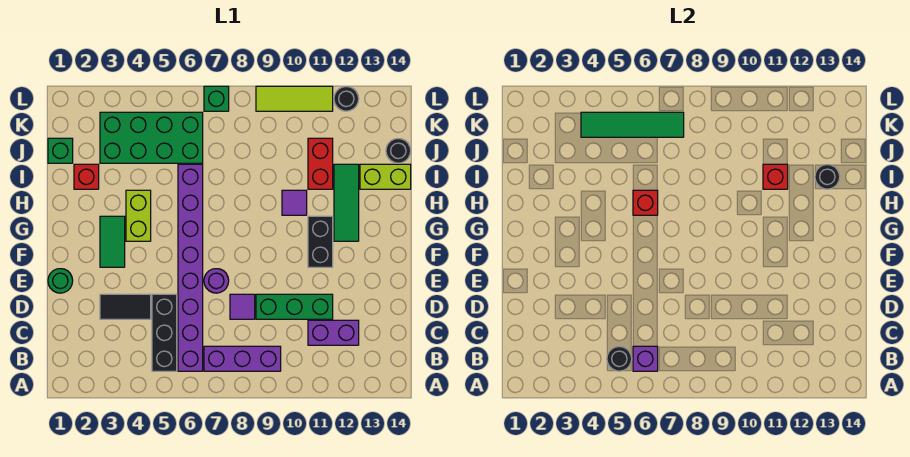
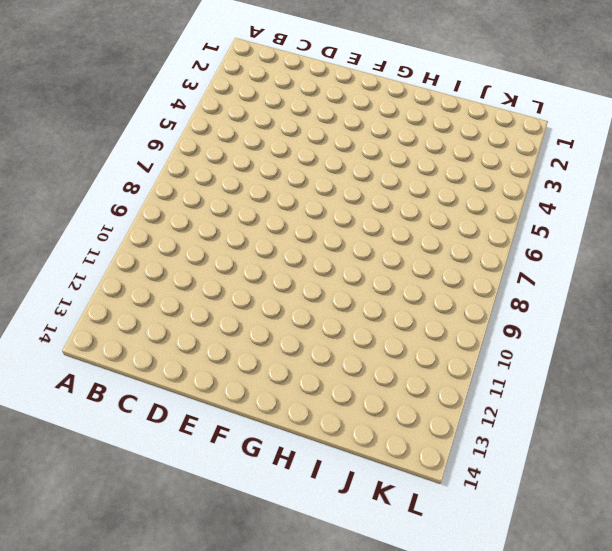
none -> black 1x3 brick [152,294,177,371]
none -> purple 1x8 brick [178,164,203,371]
none -> purple 1x3 brick [204,346,281,371]

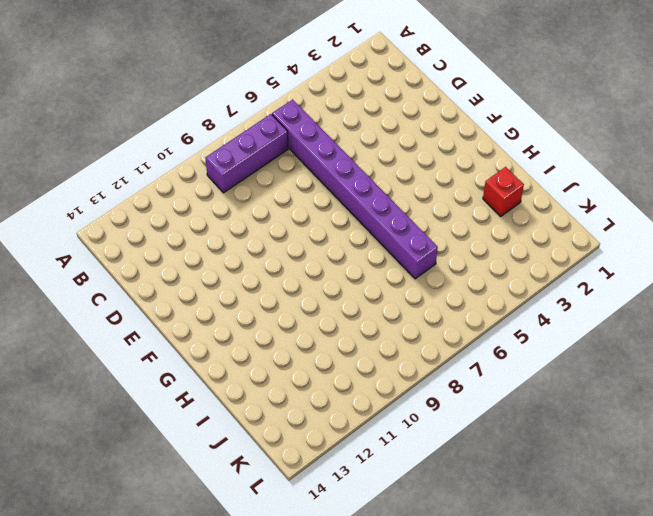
none -> black 1x3 brick [152,294,177,371]
none -> purple 1x2 brick [308,320,359,345]
none -> black 1x2 tile [100,294,151,319]

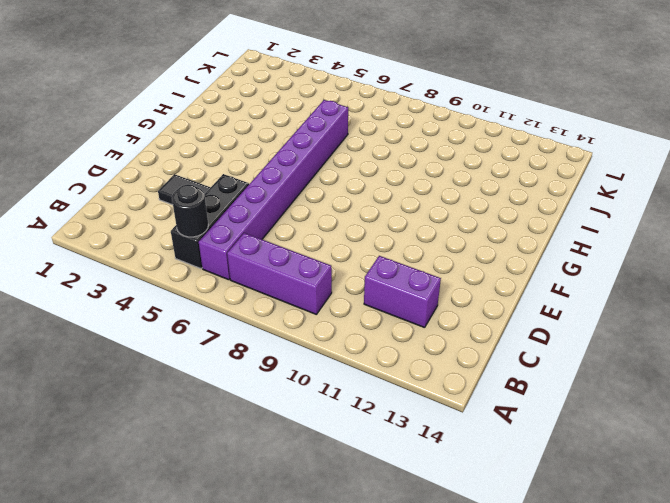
none -> purple 1x1 tile [230,294,255,319]
none -> green 1x3 brick [256,294,333,319]
none -> green 1x1 round brick [48,269,73,293]

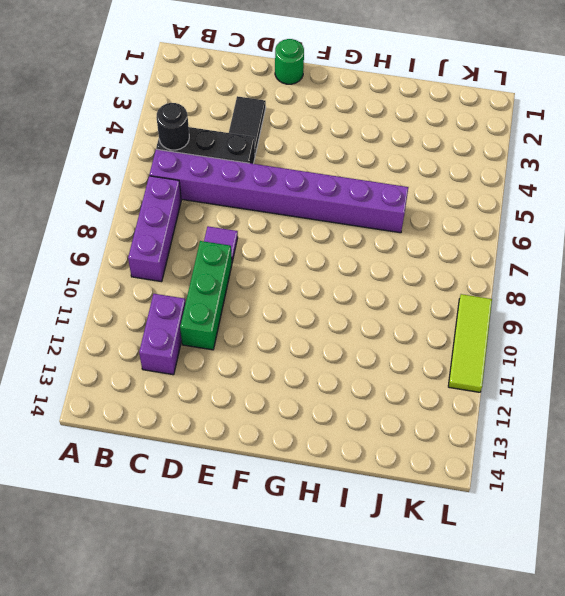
none -> purple 1x1 round brick [204,269,229,293]
none -> green 1x2 tile [100,216,125,267]
none -> black 1x2 brick [308,216,333,267]

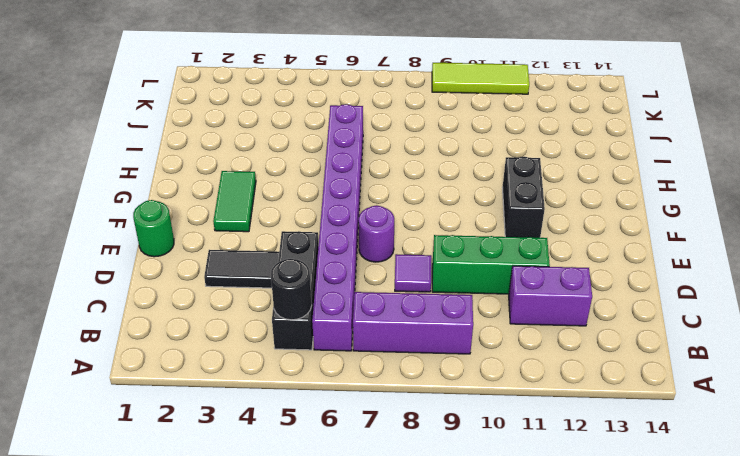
none -> lime 1x2 brick [126,190,151,241]
none -> green 1x3 tile [334,164,359,241]
none -> purple 1x1 tile [282,190,307,215]

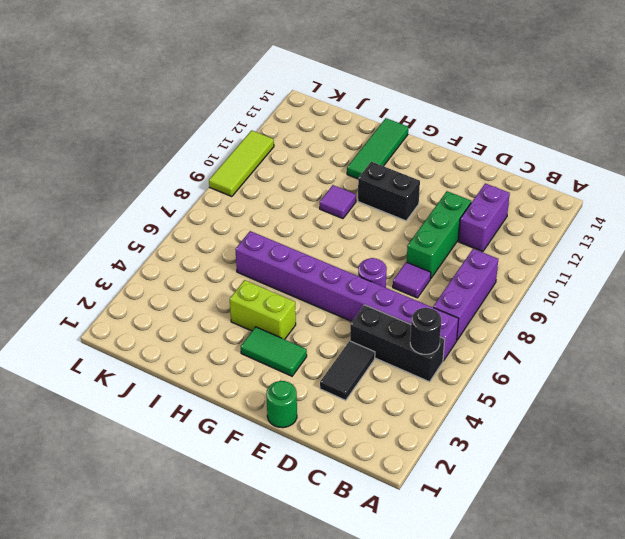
green 1x3 tile [347,118,408,179] -> green 1x3 tile turned to [334,164,359,241]
none -> red 1x1 brick [74,164,99,189]
none -> red 1x2 brick [308,138,333,189]
none -> lime 1x2 brick [360,164,411,189]

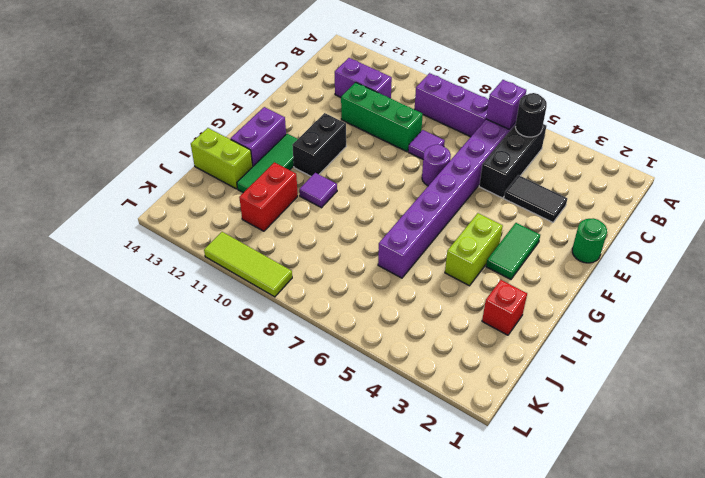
purple 1x2 brick [230,107,286,166] -> none
none -> green 1x1 brick [48,138,73,163]
none -> green 2x4 brick [100,112,203,163]
none -> black 1x1 round brick [386,139,411,163]

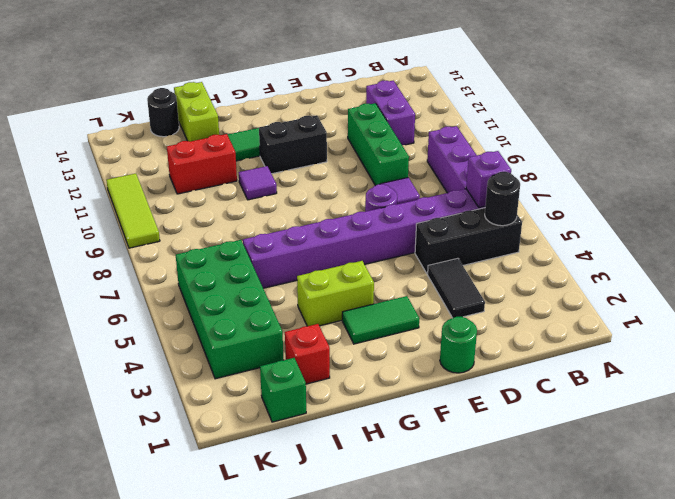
none -> green 1x1 brick [204,86,229,111]
none -> black 1x1 round brick [334,87,359,111]
none -> red 1x1 brick [633,190,658,215]

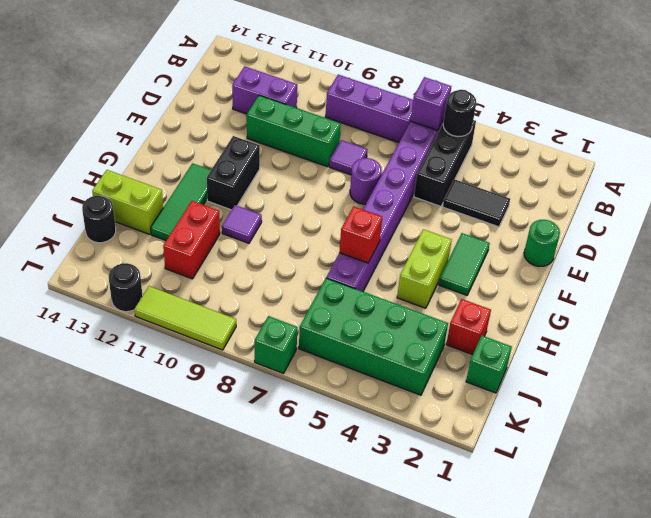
none -> red 1x1 brick [763,164,788,189]
none -> black 1x1 round brick [815,165,840,189]
none -> green 1x4 tile [581,112,684,137]

